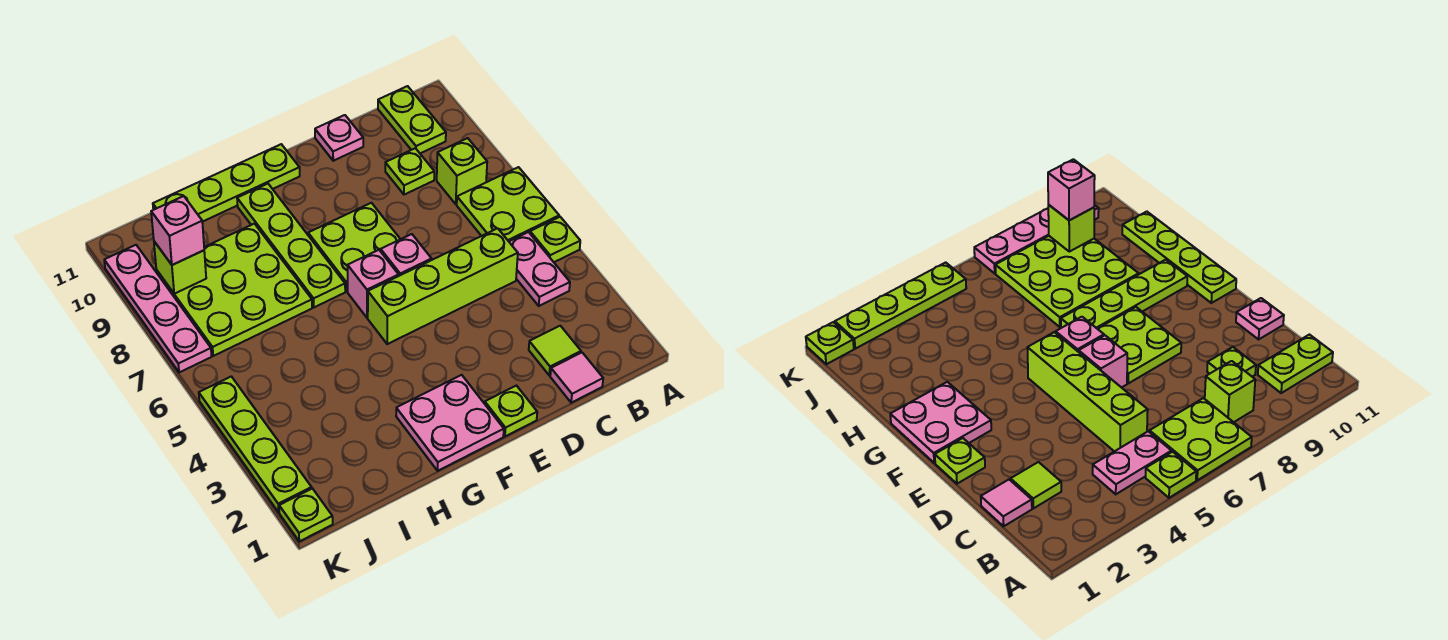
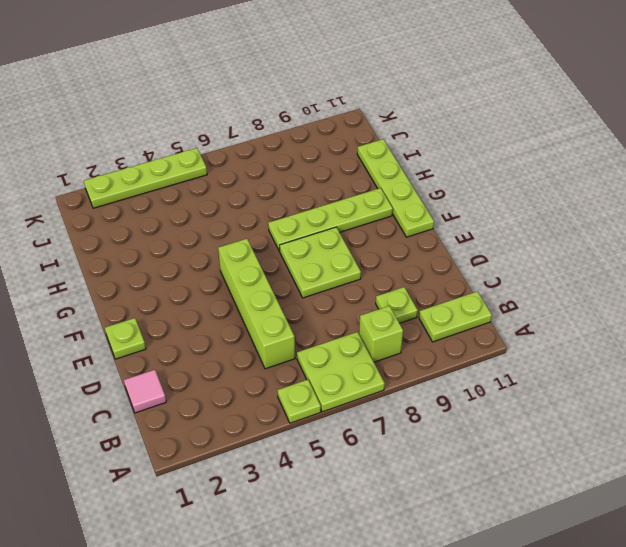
none -> pink 1x2 plate [509,232,570,306]
none -> lime 1x1 tile [529,326,581,375]
none -> pink 1x1 plate [315,115,363,161]

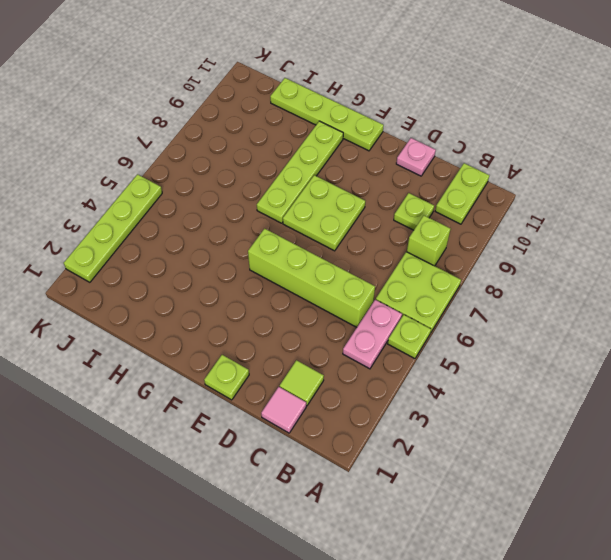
none -> pink 1x1 brick [381,234,432,276]
none -> pink 2x2 plate [396,375,504,471]
none -> pink 1x1 brick [348,250,399,318]

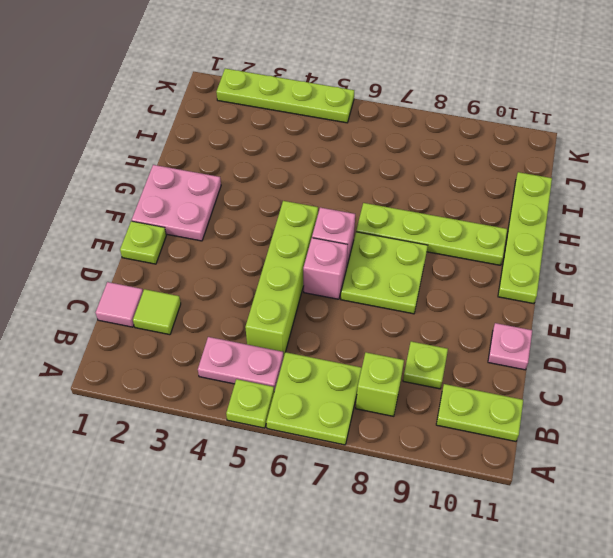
none -> lime 3x3 plate [156,224,312,356]
none -> lime 1x1 plate [279,489,333,541]
none -> pink 1x4 plate [104,245,212,372]

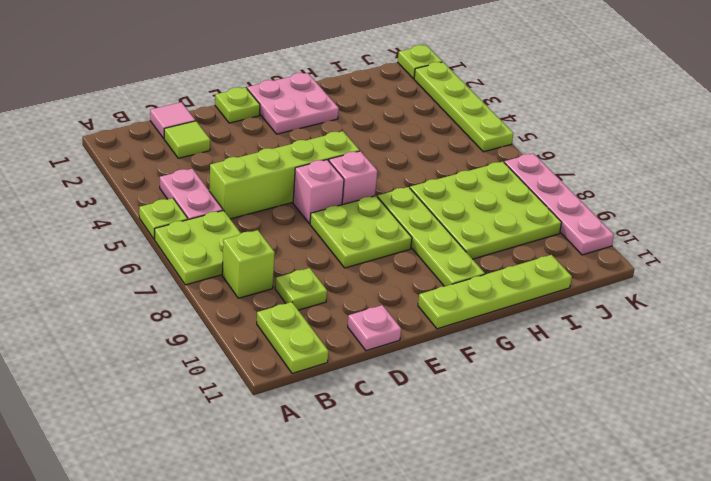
none -> lime 1x1 brick [154,241,206,294]
none -> pink 1x1 brick [151,196,204,265]

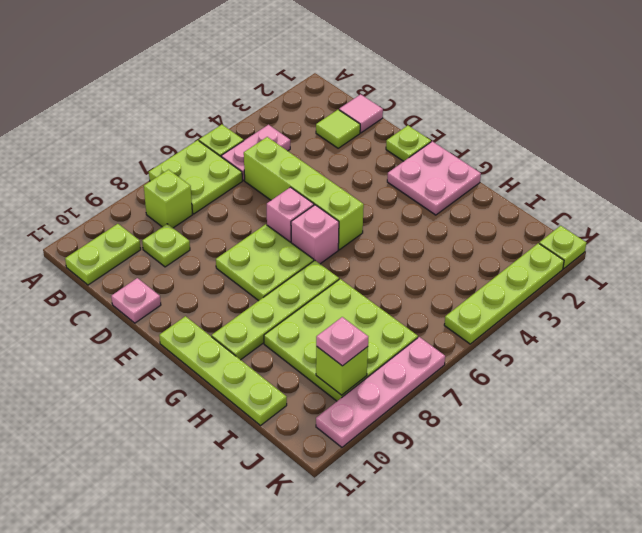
pink 1x1 plate [316,317,368,366] -> pink 1x1 brick [151,196,204,265]

